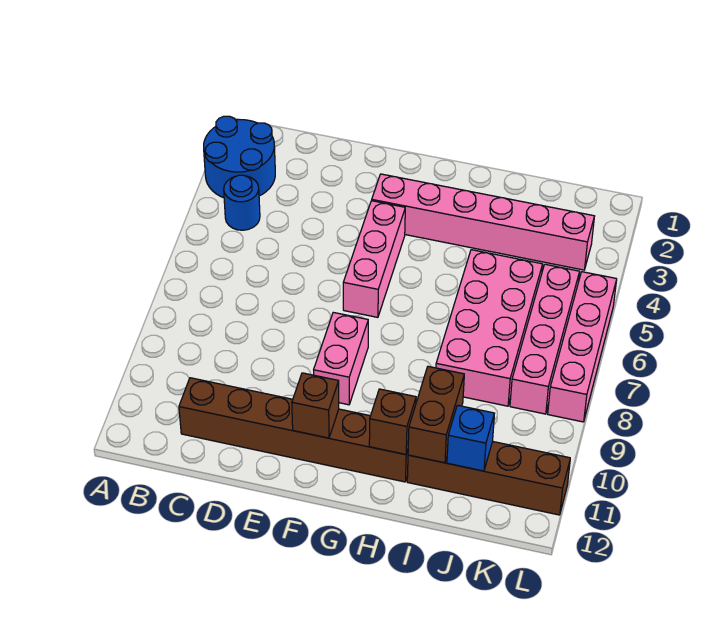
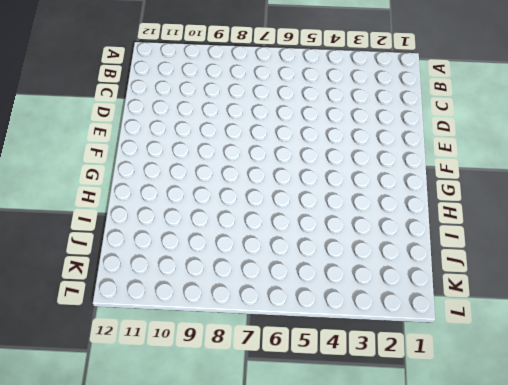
none -> blue 2x2 round brick [204,116,275,198]
none -> blue 1x1 round brick [224,175,260,230]
none -> brown 1x6 brick [179,378,408,482]

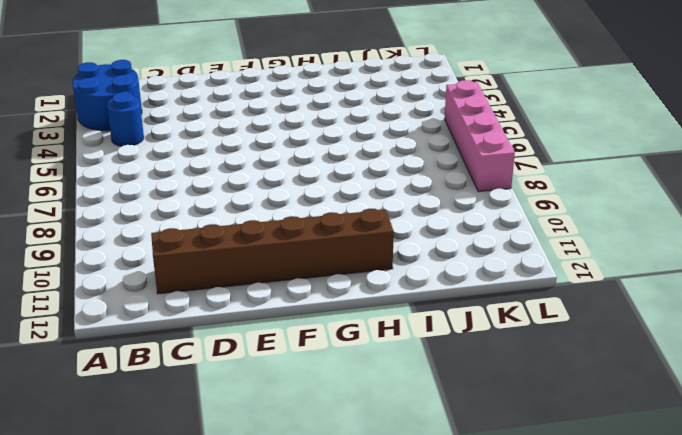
none -> pink 1x6 brick [372,174,594,270]
none -> pink 1x3 brick [343,201,405,317]
none -> pink 1x2 brick [314,312,368,405]

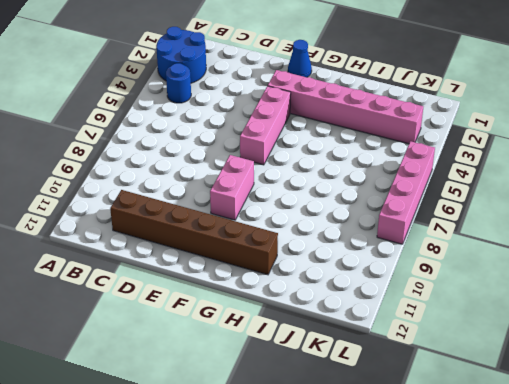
blue 1x1 cone [288,40,312,77] -> none
none -> pink 2x4 brick [436,250,543,406]
none -> brown 1x4 brick [407,441,570,515]
none -> pink 1x4 brick [510,264,580,414]

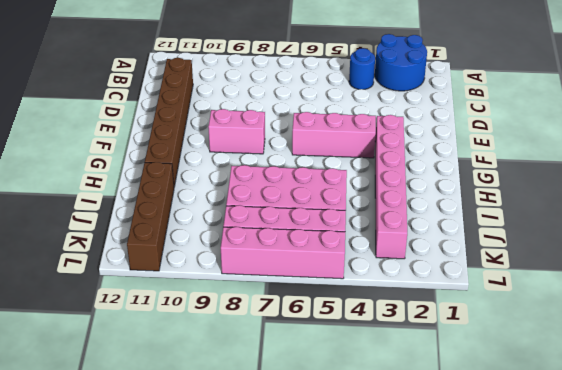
none -> brown 1x1 brick [292,373,339,438]
none -> brown 1x1 brick [369,389,416,454]
none -> brown 1x2 brick [408,366,464,463]

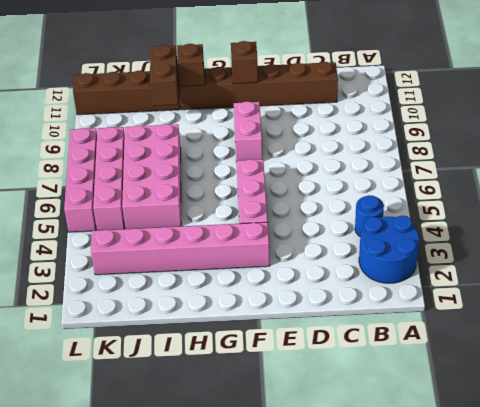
none -> blue 1x1 brick [447,405,494,471]

